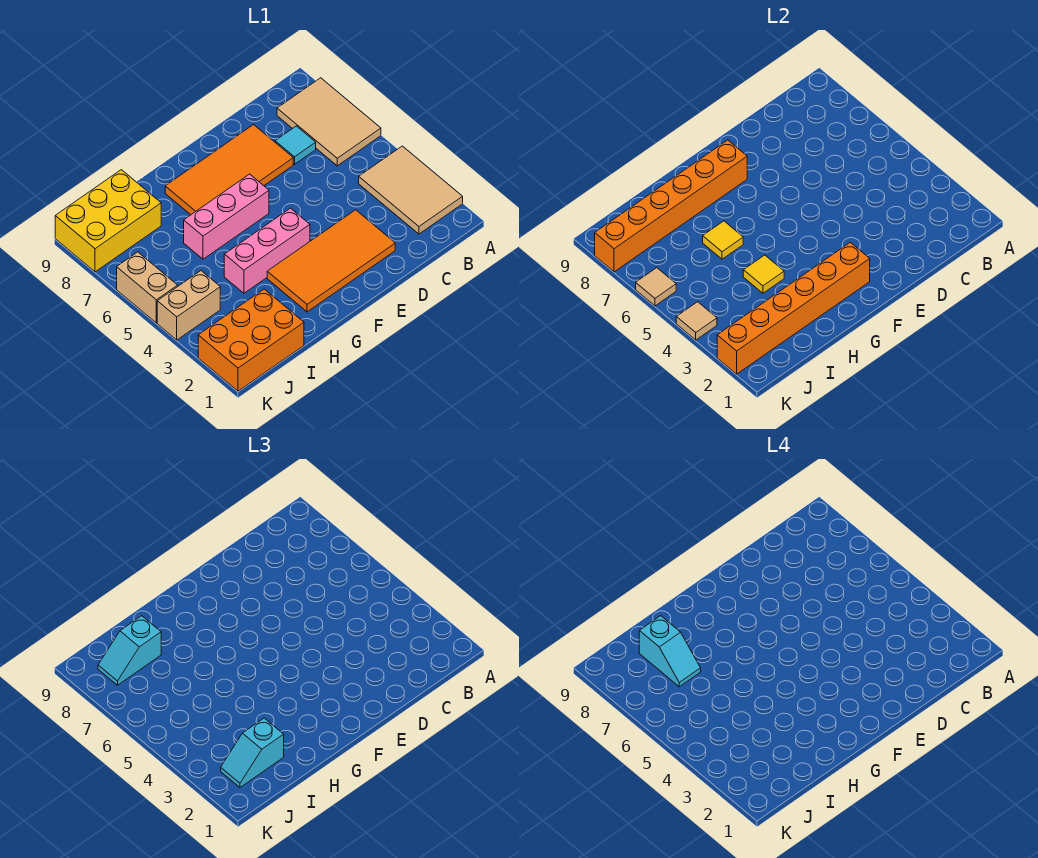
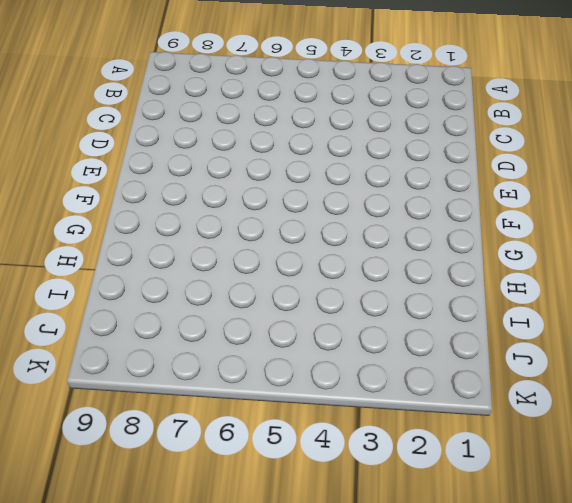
none -> tan 2x3 tile [359,146,463,234]
none -> tan 2x3 tile [277,78,381,166]
none -> cyan 1x1 tile [275,126,316,164]

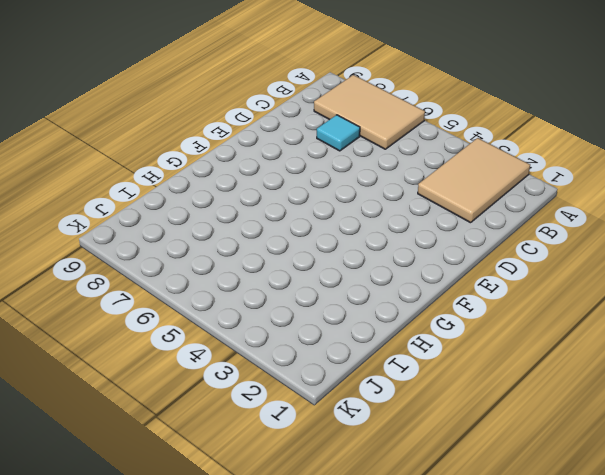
tan 2x3 tile [418,138,530,223] -> tan 2x3 tile turned to [359,146,463,234]
none -> orange 2x4 tile [267,210,395,312]
none -> orange 2x4 tile [165,125,293,215]
none -> pink 1x3 brick [224,208,310,293]

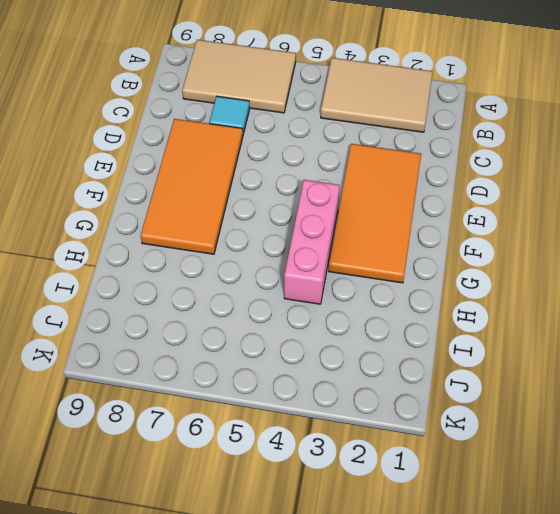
none -> pink 1x3 brick [184,174,269,259]
none -> orange 2x3 brick [198,289,304,391]
none -> yellow 2x3 brick [55,170,161,272]

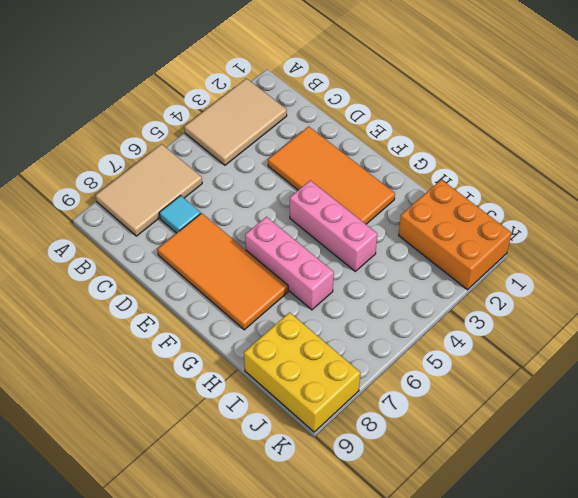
none -> tan 1x2 brick [157,271,220,340]
none -> tan 1x2 brick [117,252,178,323]
none -> orange 1x6 brick [717,242,870,374]

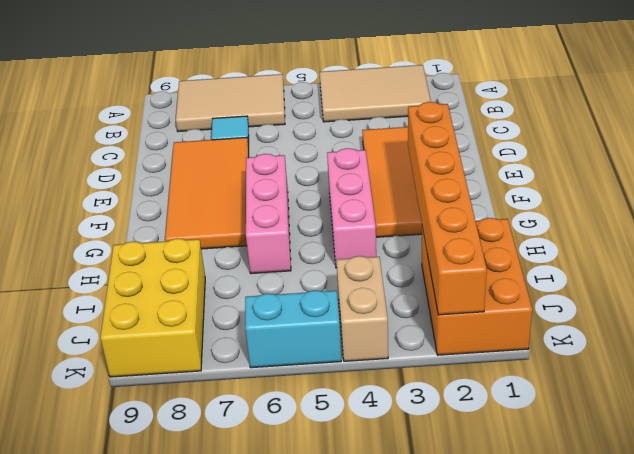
cyan 1x2 brick [245,290,341,368] -> tan 1x2 brick [117,252,178,323]
none -> orange 1x6 brick [595,140,747,272]
none -> yellow 1x1 tile [743,255,784,293]
none -> yellow 1x1 tile [703,221,743,259]

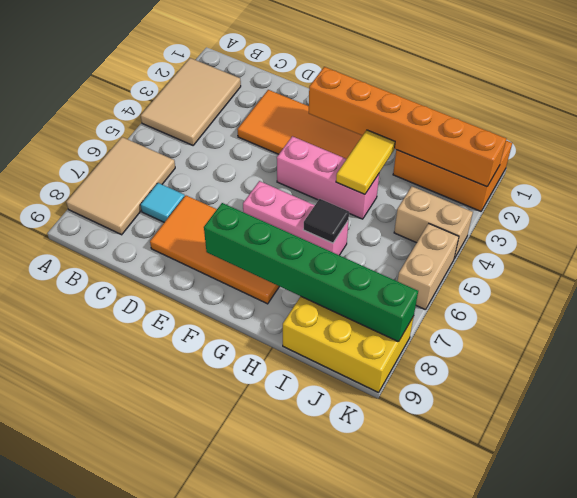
green 1x6 brick [204,203,418,342] -> orange 1x6 brick [595,140,747,272]
yellow 1x2 tile [336,130,395,194] -> yellow 1x1 tile [743,255,784,293]
black 1x1 tile [303,199,349,243] -> yellow 1x1 tile [703,221,743,259]
none -> tan 1x1 tile [676,302,717,340]
none -> tan 1x1 tile [636,268,676,306]
none -> cyan 1x2 slope [221,718,284,787]

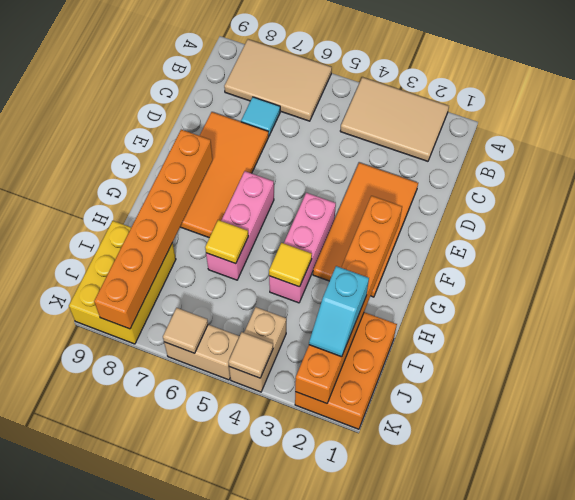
none -> cyan 1x2 slope [98,616,161,685]
none -> cyan 1x2 slope [639,616,701,687]

